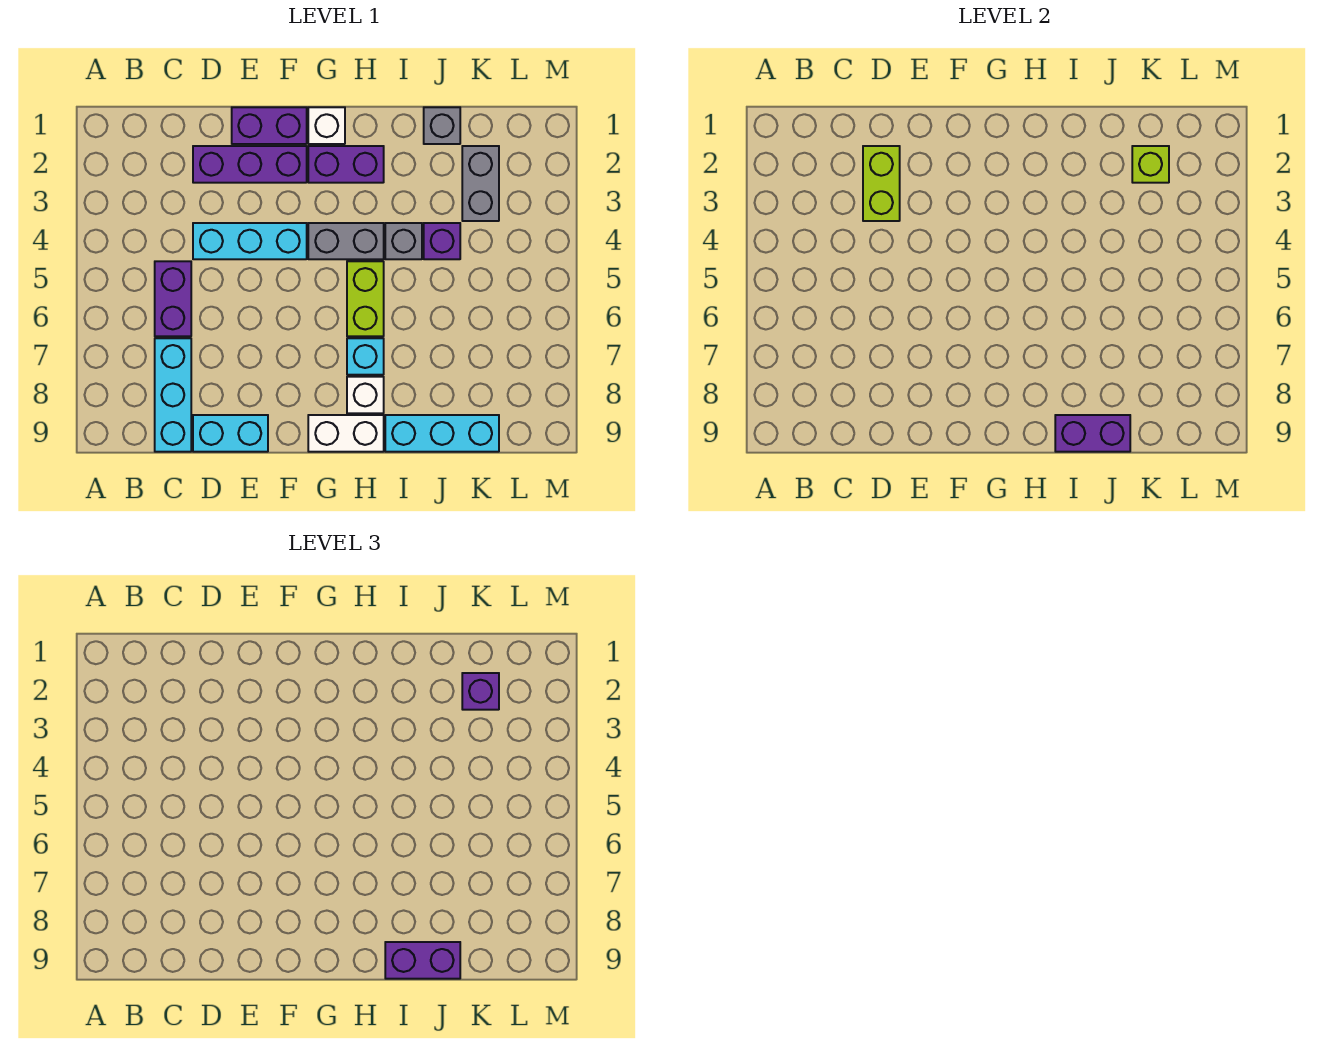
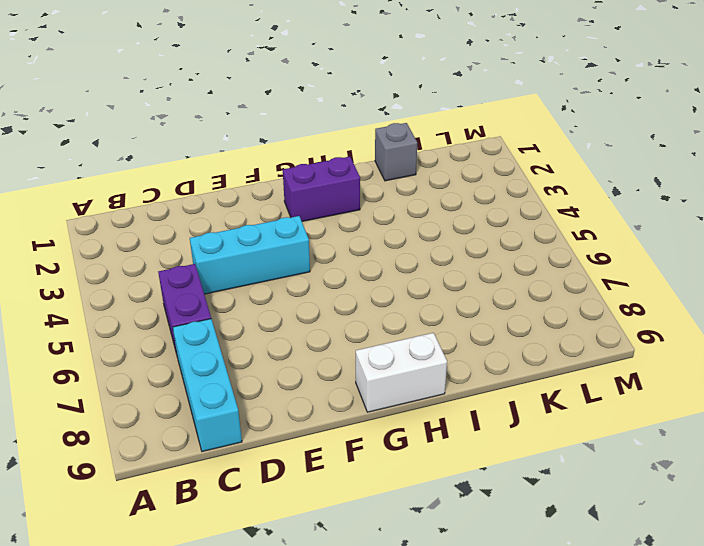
none -> purple 1x3 brick [193,146,307,183]
none -> cyan 1x2 brick [193,415,268,452]
none -> purple 1x2 brick [232,107,307,144]

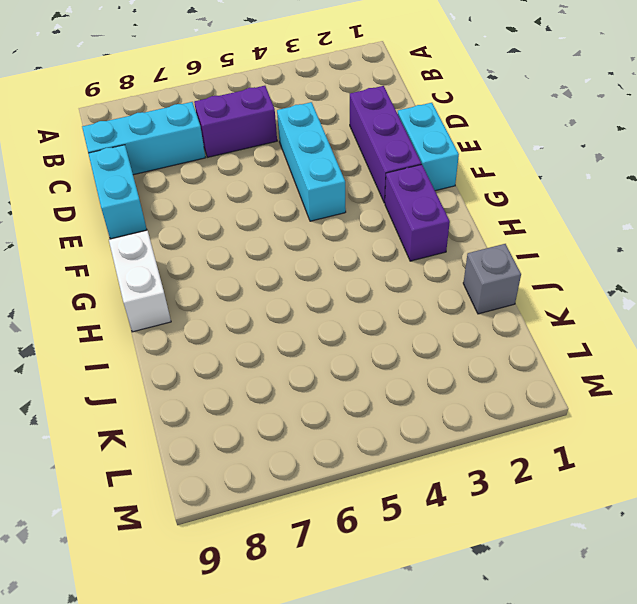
cyan 1x2 brick [398,103,459,191] -> purple 1x2 brick [232,107,307,144]
none -> white 1x1 brick [308,107,345,144]
none -> grey 1x2 brick [308,223,384,259]
none -> lime 1x2 brick [347,261,384,336]

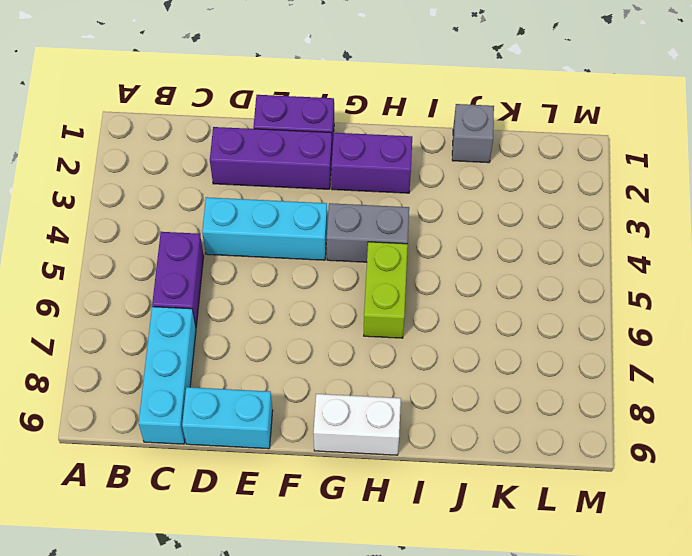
none -> white 1x1 brick [308,107,345,144]
none -> cyan 1x1 brick [347,338,384,375]
none -> white 1x1 brick [347,377,384,413]

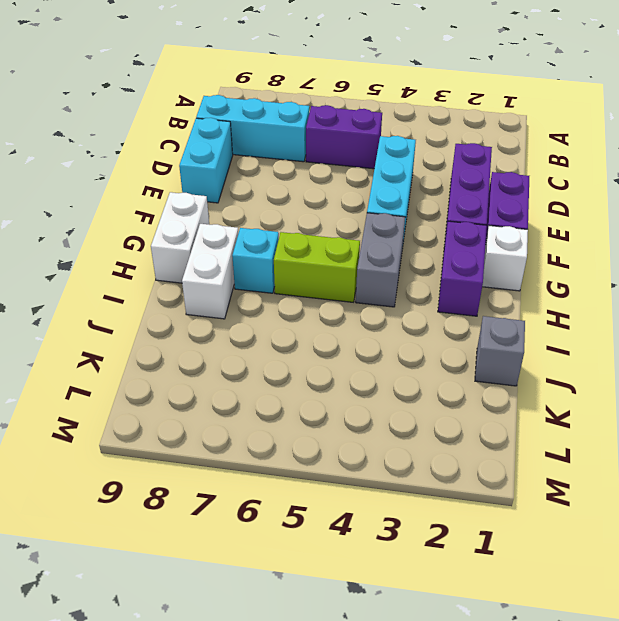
white 1x2 brick [182,224,238,319] -> white 1x1 brick [347,377,384,413]
none -> grey 1x1 brick [385,223,422,259]
none -> cyan 1x3 brick [385,415,499,452]
none -> purple 1x1 brick [424,223,460,259]

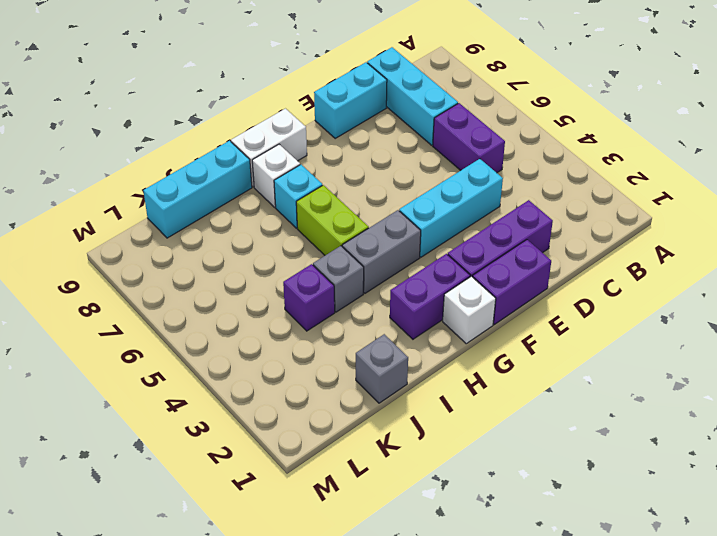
none -> grey 1x2 brick [462,146,499,221]
none -> lime 1x2 brick [863,146,900,221]
none -> purple 1x2 brick [1055,415,1130,452]

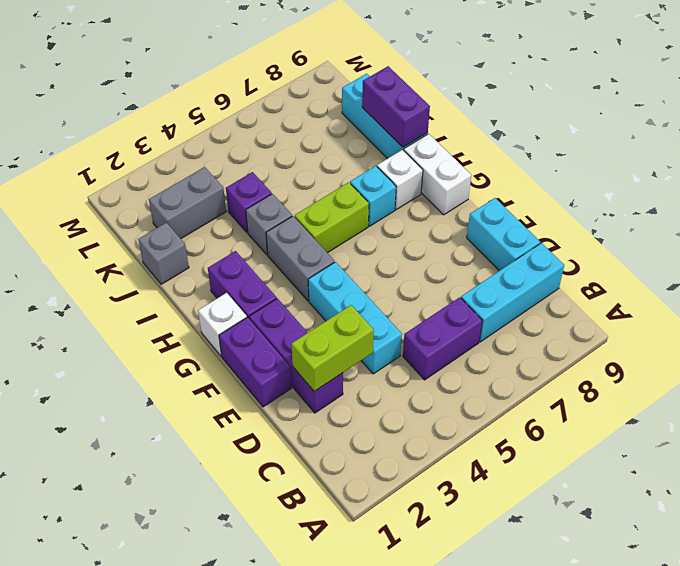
none -> lime 1x1 brick [1132,146,1169,183]
none -> purple 1x2 brick [385,942,460,979]
none -> purple 1x1 brick [462,673,499,710]

